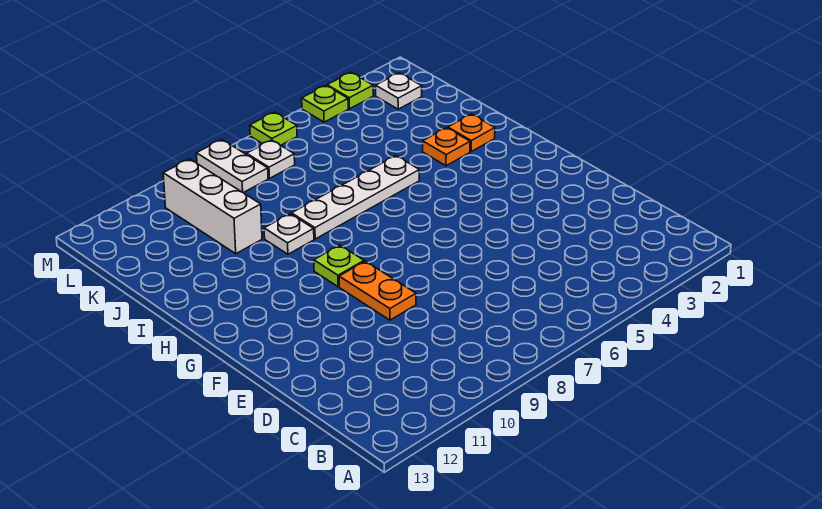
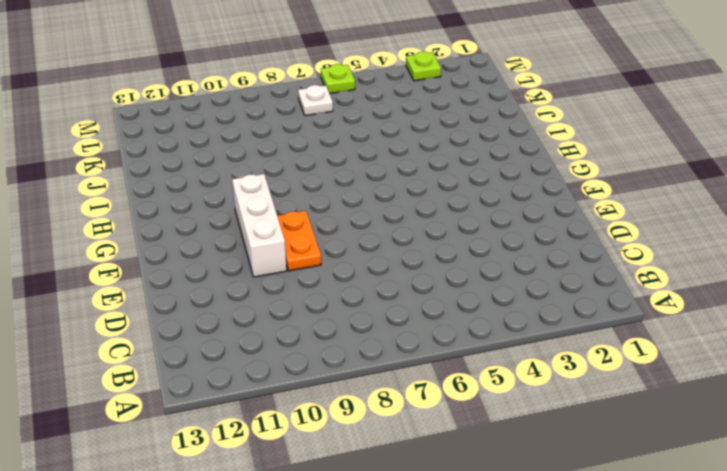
white 1x3 brick [232,174,287,277] -> white 1x3 brick moved to [163,159,262,254]
none -> lime 1x1 plate [314,245,364,287]
none -> orange 1x1 plate [448,114,495,152]
none -> orange 1x1 plate [423,128,470,166]

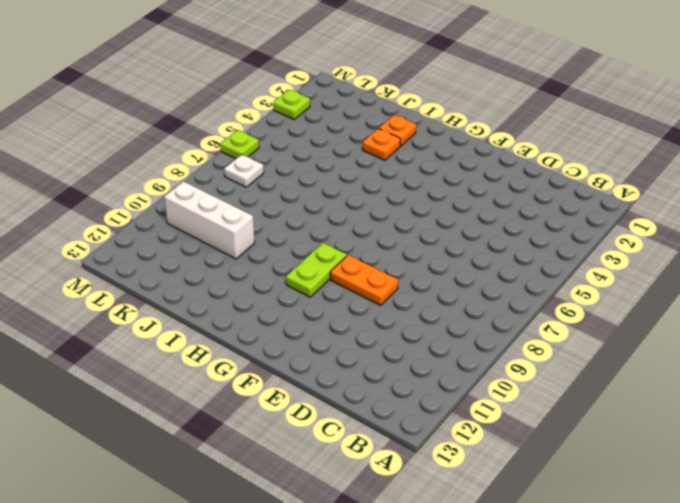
lime 1x2 plate [286,243,347,297] -> lime 1x1 plate [314,245,364,287]
none -> white 1x4 plate [292,156,419,239]
none -> white 1x1 plate [264,214,314,254]
none -> white 1x1 plate [376,73,422,109]

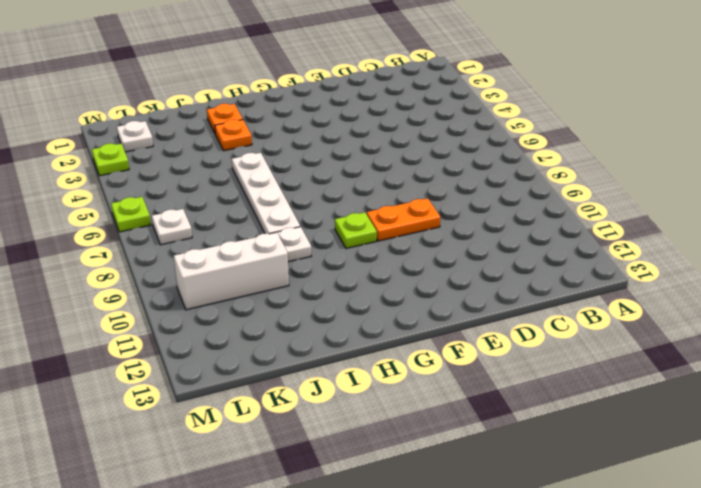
none -> white 1x2 plate [197,140,268,193]
none -> lime 1x1 plate [302,86,348,122]

